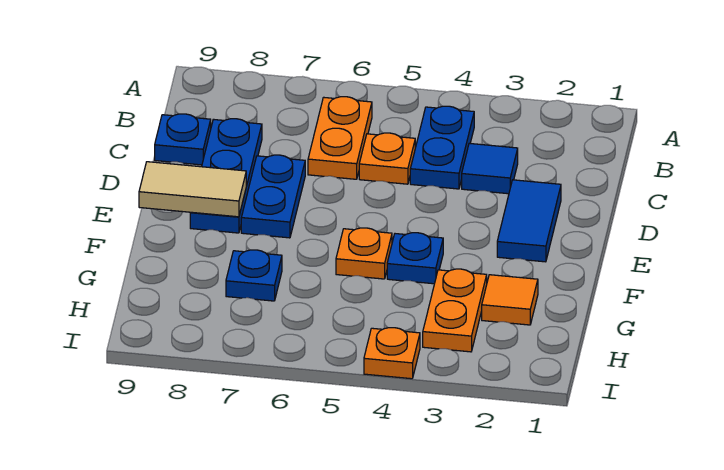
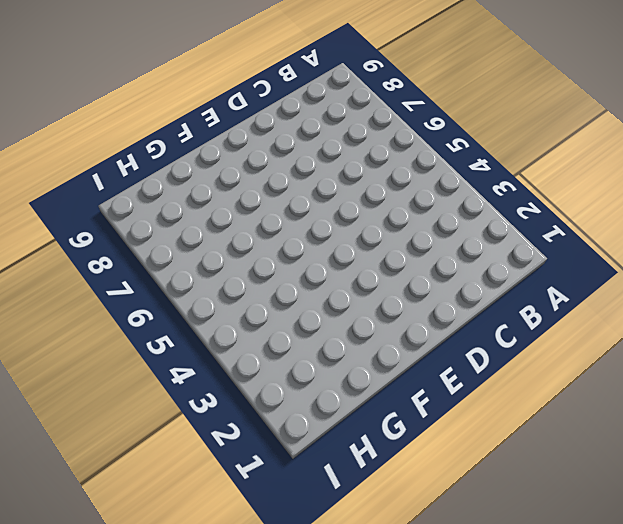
none -> blue 1x2 plate [410,106,474,189]
none -> orange 1x2 plate [308,97,372,179]
none -> blue 1x1 tile [462,143,518,194]

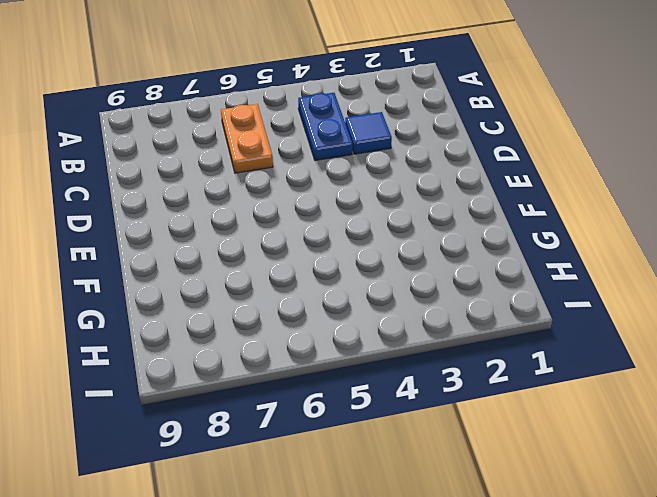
none -> orange 1x1 plate [359,133,415,184]
none -> blue 1x3 plate [190,119,262,233]
none -> blue 1x1 plate [155,114,211,165]

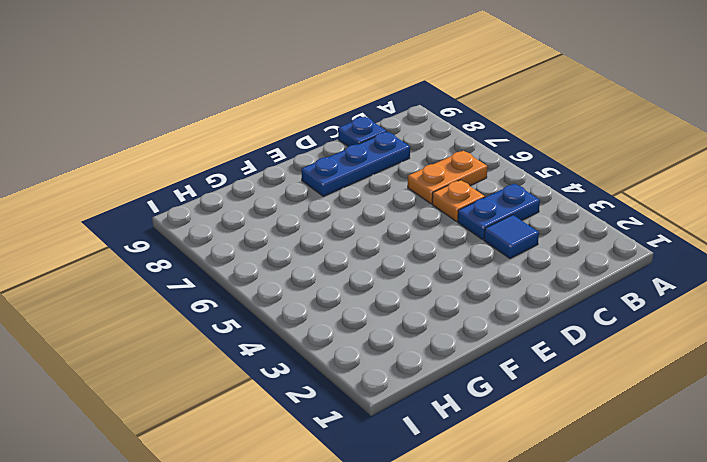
none -> blue 1x2 tile [497,180,561,262]
none -> blue 1x2 plate [241,155,305,238]
none -> blue 1x1 plate [387,233,443,284]

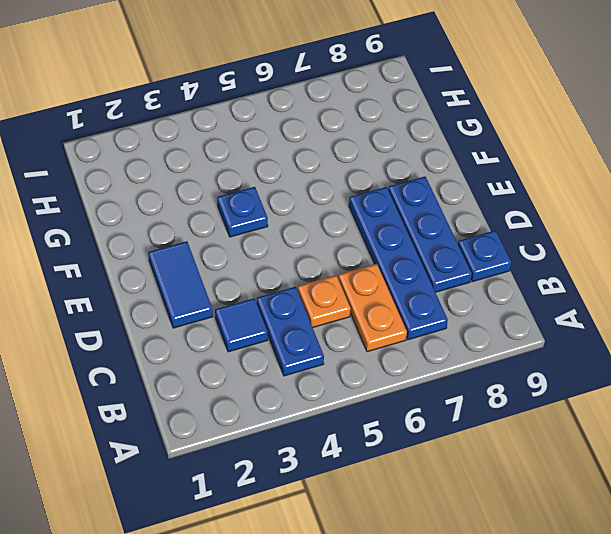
blue 1x4 plate [349,187,448,340] -> blue 1x2 plate [241,155,305,238]
none -> orange 1x1 plate [336,228,392,279]
none -> orange 1x1 tile [482,275,538,325]
none -> orange 1x2 plate [423,269,487,352]

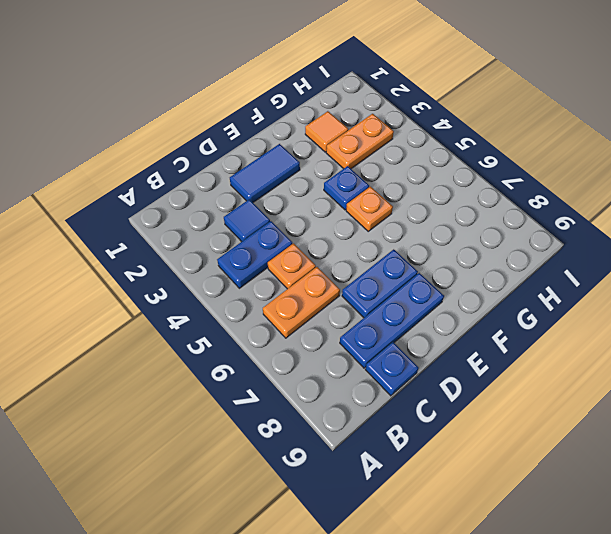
none -> blue 1x1 plate [226,250,282,301]
none -> orange 1x1 plate [364,328,420,379]
none -> tan 1x2 tile [139,162,246,217]

